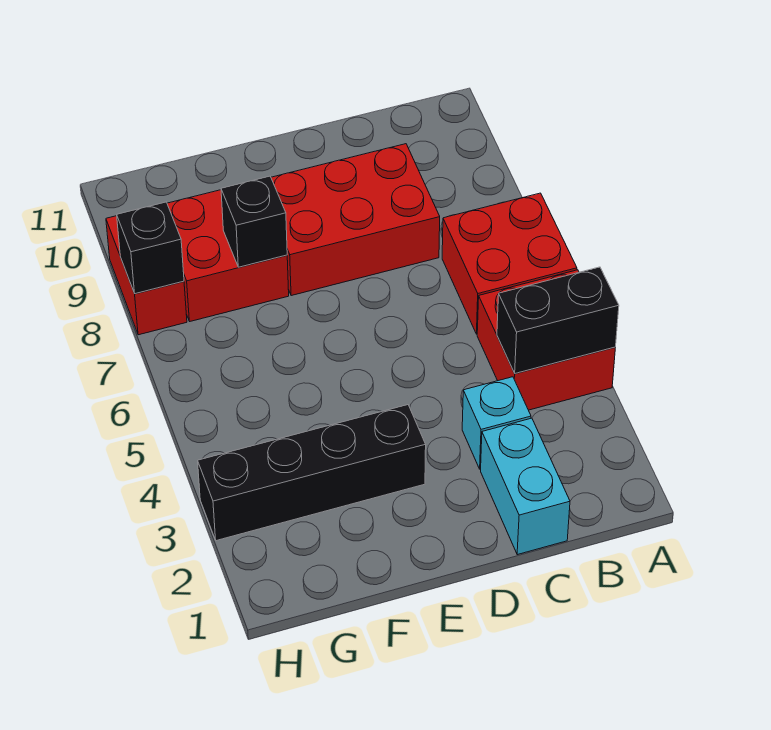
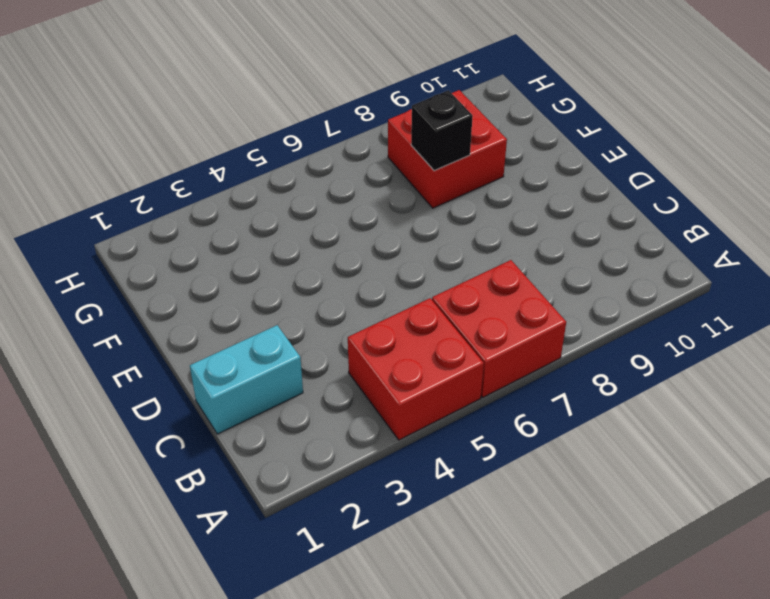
none -> cyan 1x1 brick [462,377,531,469]
none -> red 2x3 brick [271,144,440,296]

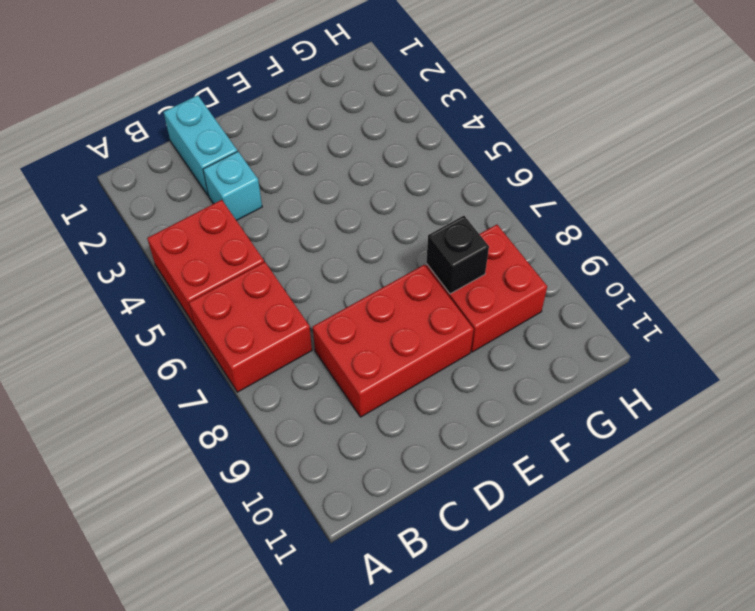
none -> black 1x4 brick [198,405,426,541]
none -> red 1x2 brick [106,216,187,335]

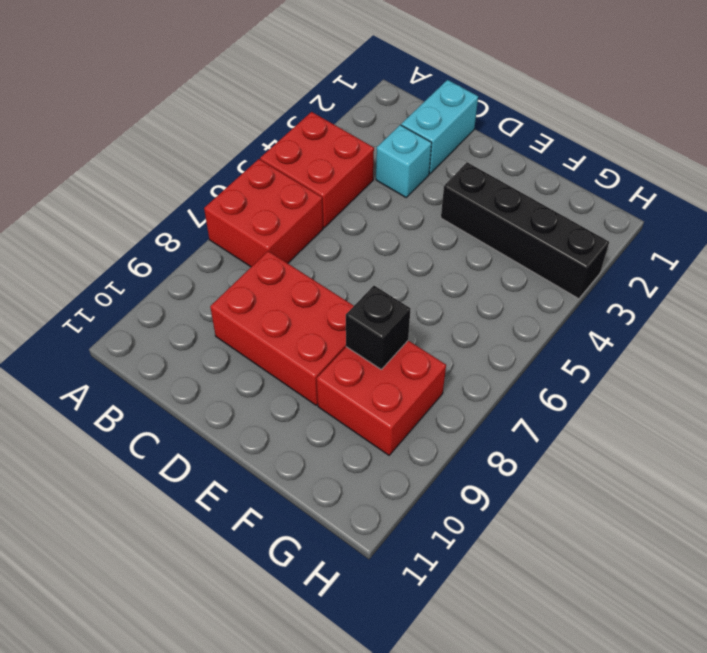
none -> red 1x2 brick [106,216,187,335]
none -> black 1x2 brick [497,267,619,373]

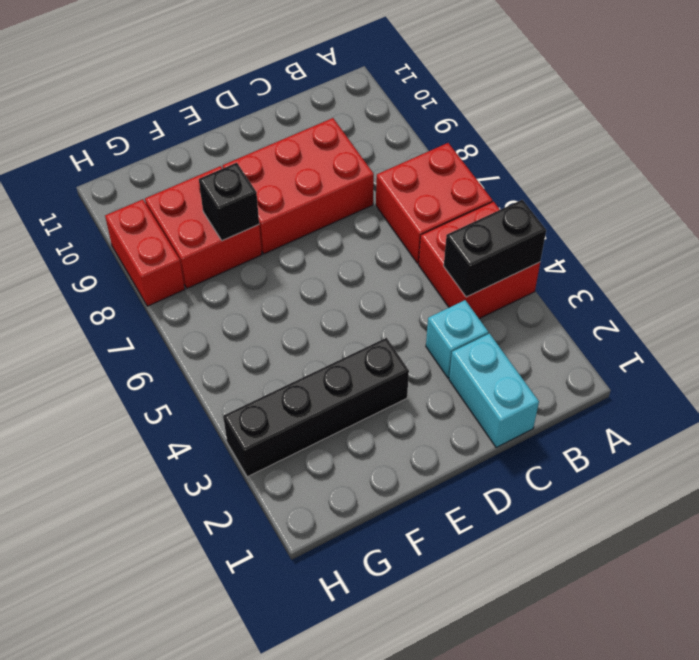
none -> black 1x1 brick [117,202,184,294]

